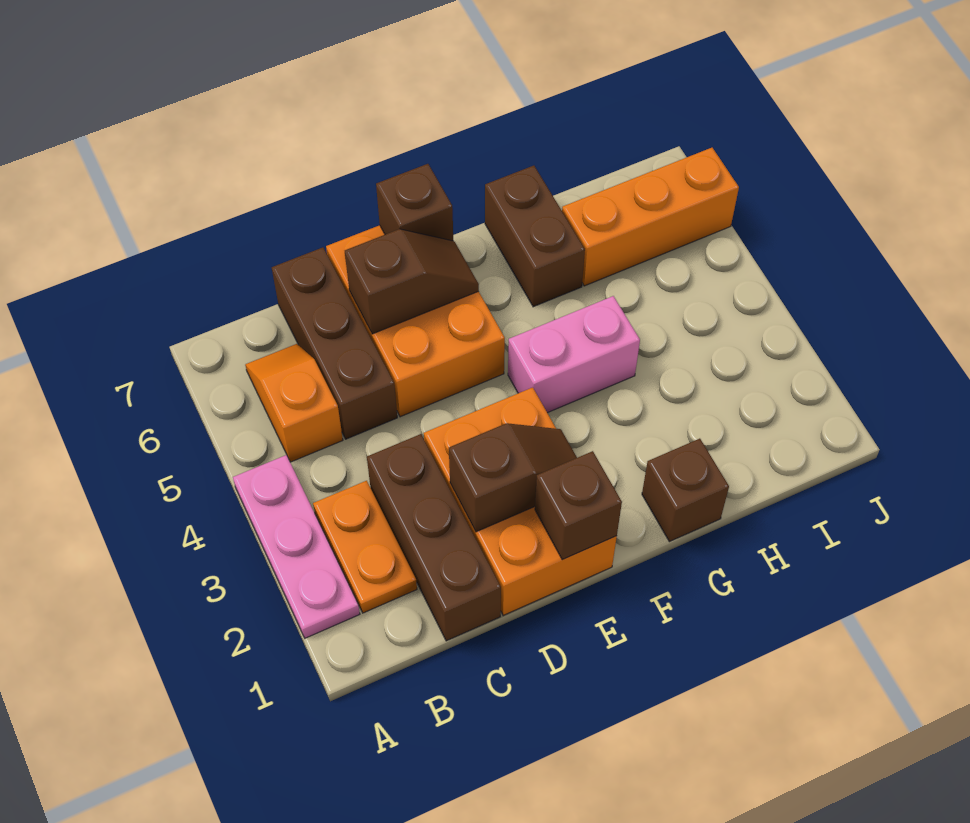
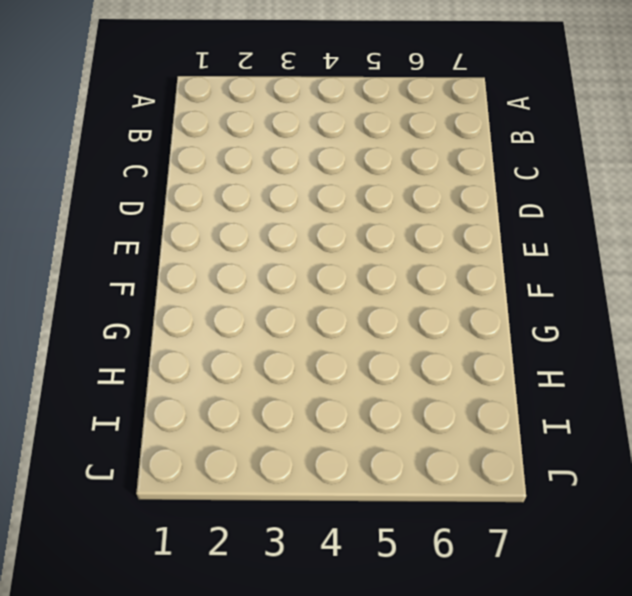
none -> pink 1x3 plate [233,455,360,638]
none -> orange 1x2 plate [313,481,417,613]
none -> orange 1x2 slope [245,344,343,462]

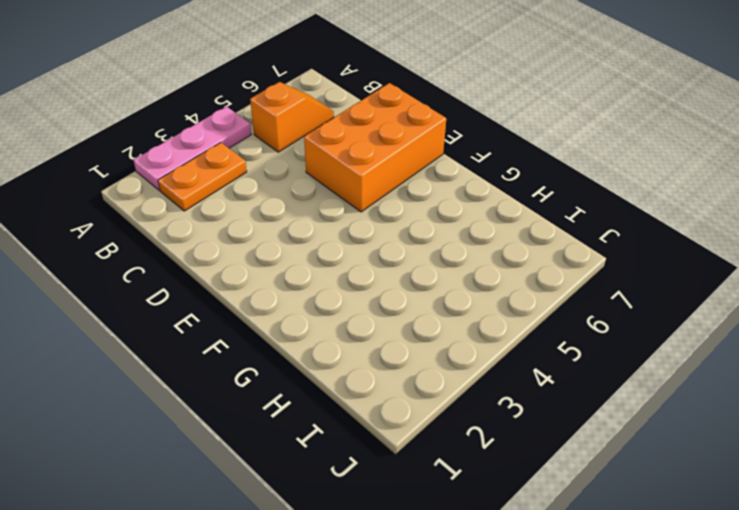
none -> brown 1x3 brick [367,434,501,641]
none -> brown 1x3 brick [272,247,397,439]
none -> orange 2x3 brick [424,387,617,615]

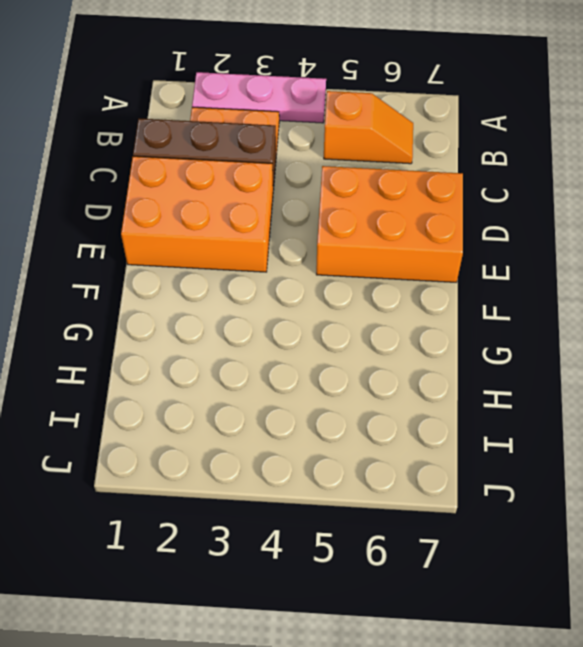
none -> brown 1x3 brick [272,247,397,439]
none -> pink 1x2 brick [508,296,640,413]
none -> brown 1x1 brick [642,439,729,542]

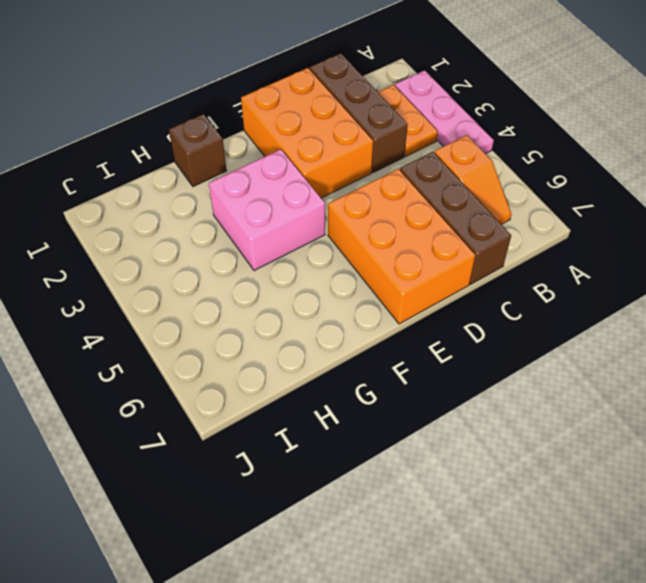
pink 2x2 brick [209,149,325,271] -> pink 1x2 brick [508,296,640,413]
none -> brown 1x2 brick [485,166,585,307]
none -> orange 1x3 brick [562,148,739,286]
none -> brown 1x2 slope [449,423,577,532]

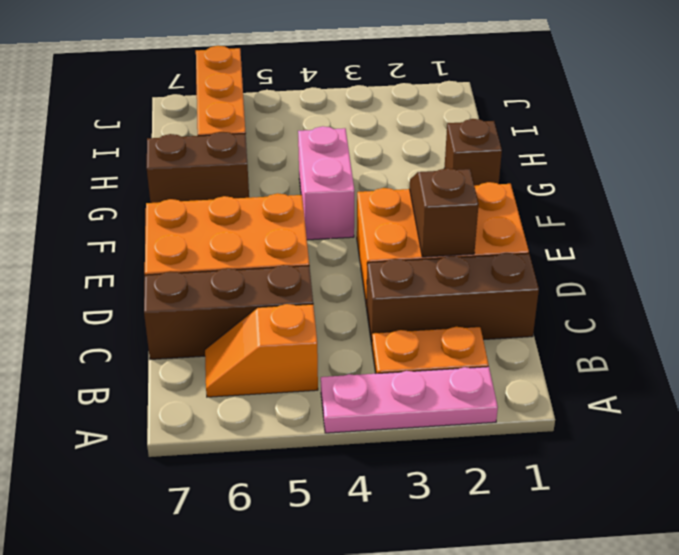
none -> brown 1x2 slope [344,229,479,334]
none -> brown 1x1 brick [535,451,622,560]
none -> brown 1x1 brick [376,164,453,241]

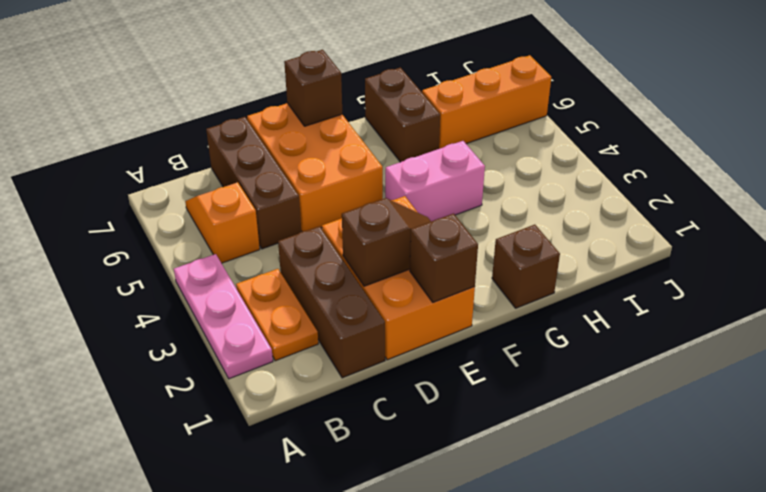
none -> brown 1x2 slope [344,229,479,334]

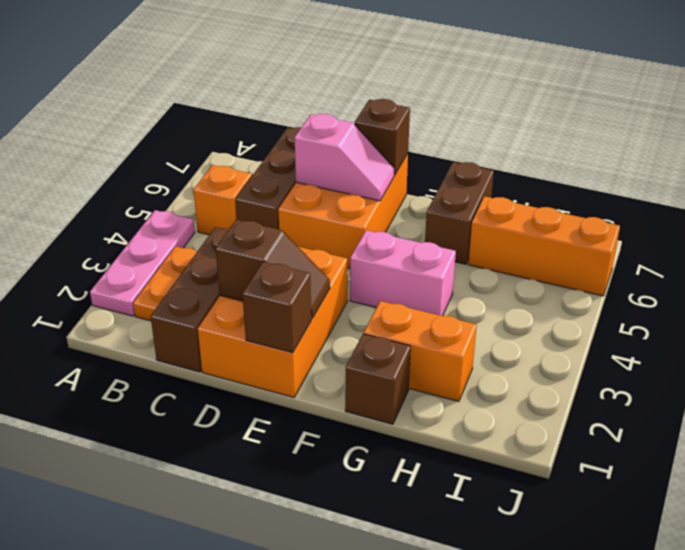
pink 1x2 slope [295,114,394,201] -> brown 1x2 slope [344,229,479,334]
orange 1x2 brick [364,301,477,401] -> none

